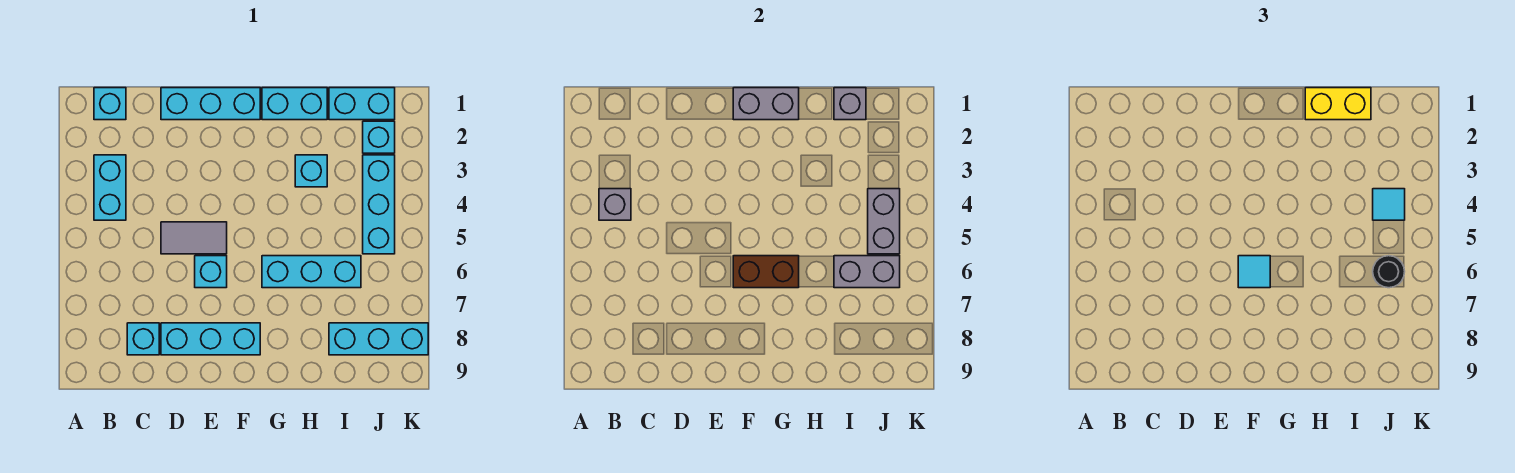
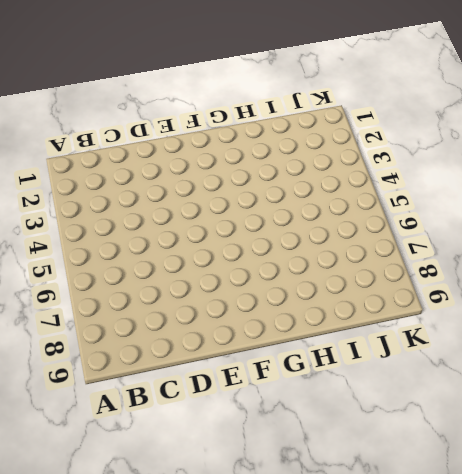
none -> cyan 1x1 brick [94,88,126,120]
none -> cyan 1x2 brick [94,155,126,220]
none -> cyan 1x1 brick [127,323,159,355]

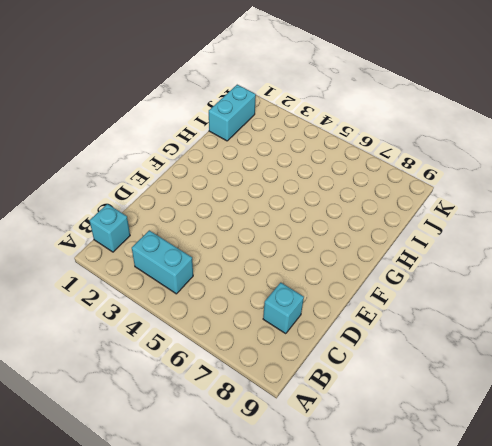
none -> cyan 1x3 brick [161,88,260,120]
none -> grey 1x2 tile [161,222,227,254]
none -> cyan 1x3 brick [161,323,260,355]

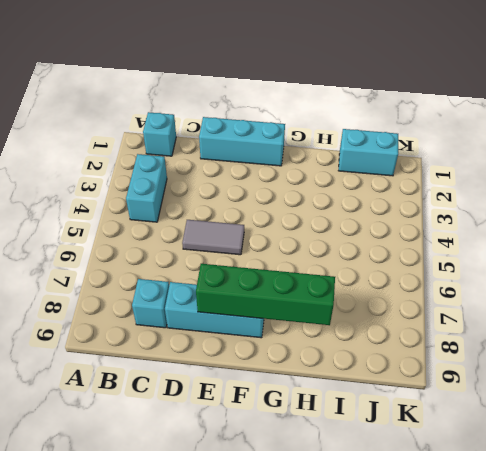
green 1x4 brick [196,264,335,325] -> none
none -> cyan 1x1 brick [195,256,227,288]
none -> cyan 1x2 brick [262,88,327,120]
none -> cyan 1x3 brick [262,256,361,288]

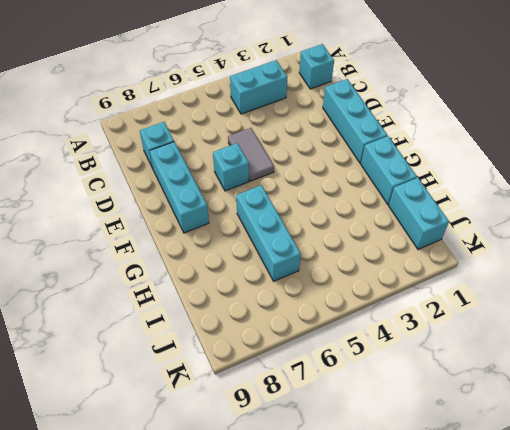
none -> cyan 1x1 brick [295,155,327,187]
none -> cyan 1x3 brick [329,323,428,355]
none -> cyan 1x1 brick [363,121,395,153]

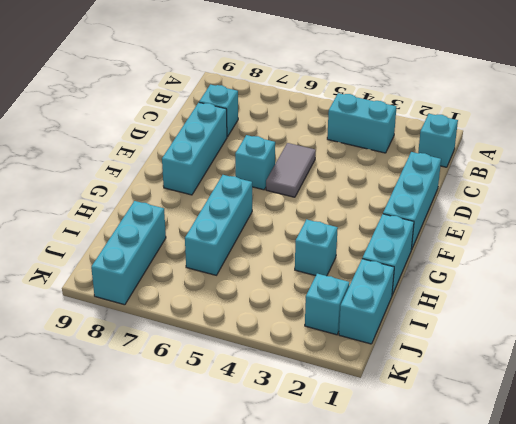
none -> cyan 1x3 brick [363,155,395,254]
none -> grey 1x1 brick [599,189,631,220]
none -> grey 1x2 brick [733,88,799,120]

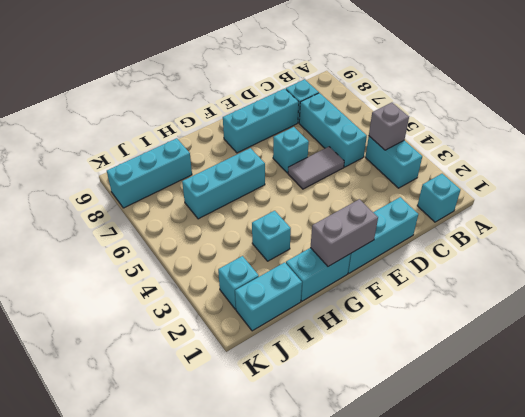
cyan 1x3 brick [299,93,367,167] -> cyan 1x3 brick moved to [363,155,395,254]
none -> brown 1x2 brick [733,256,799,288]
none -> grey 1x1 brick [834,88,866,120]
none -> grey 1x2 brick [834,256,900,288]

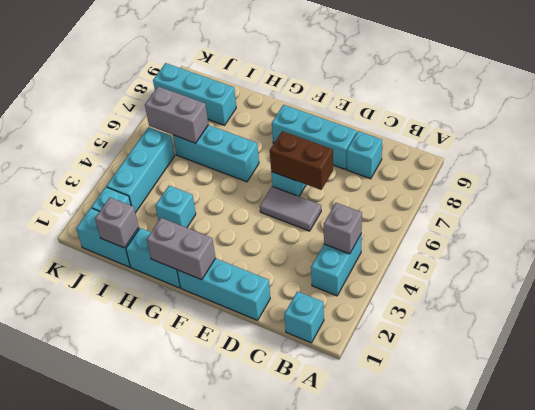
brown 1x2 brick [270,131,333,190] -> brown 1x2 brick moved to [733,256,799,288]
none -> grey 1x2 brick [868,189,900,254]
none -> cyan 1x1 tile [1238,256,1270,288]
none -> yellow 1x2 brick [1305,88,1371,120]

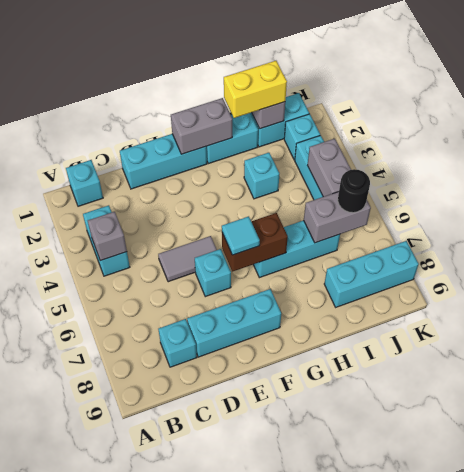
none -> cyan 1x1 tile [1373,189,1405,220]

